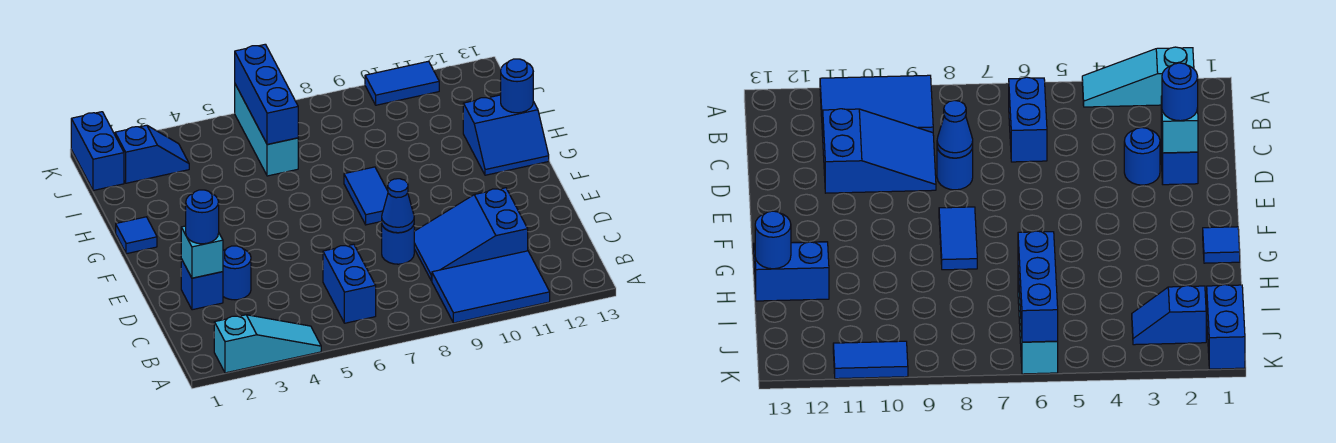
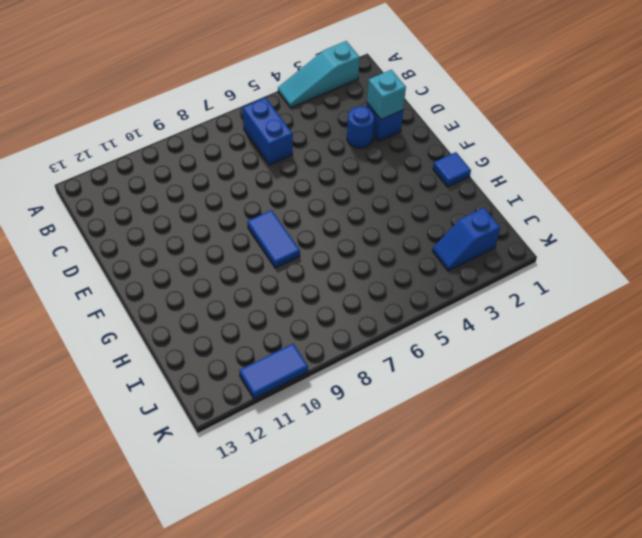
none -> blue 2x3 tile [432,251,550,323]
none -> blue 2x3 slope [414,188,528,281]
none -> blue 1x1 round brick [382,225,414,264]

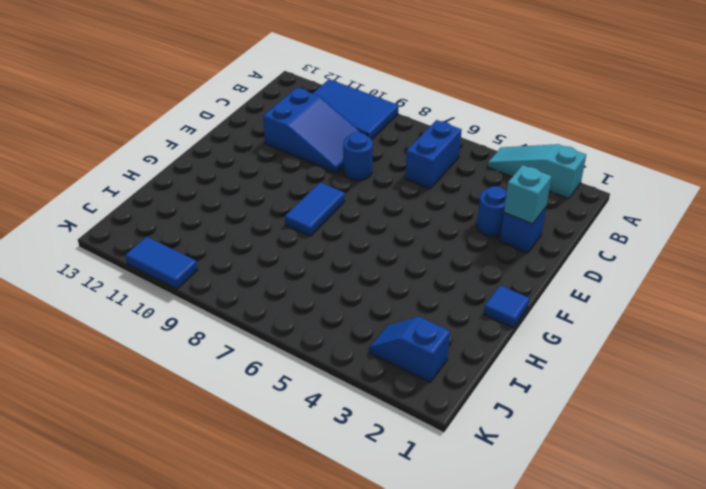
none -> blue 2x2 slope [463,95,549,175]
none -> cyan 1x3 brick [235,84,298,176]
none -> blue 1x2 brick [71,112,124,191]

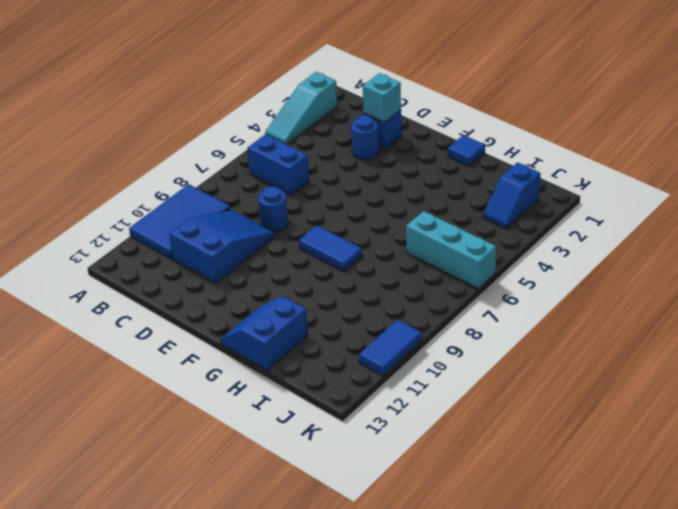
none -> blue 1x2 brick [71,112,124,191]
none -> blue 1x1 cone [382,179,414,233]
none -> blue 1x1 round brick [501,59,533,113]

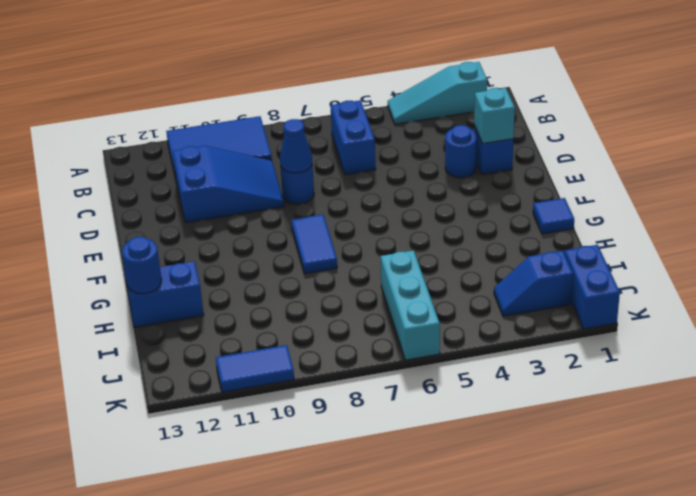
none -> blue 1x3 brick [235,44,298,144]
none -> blue 1x1 round brick [186,190,219,244]

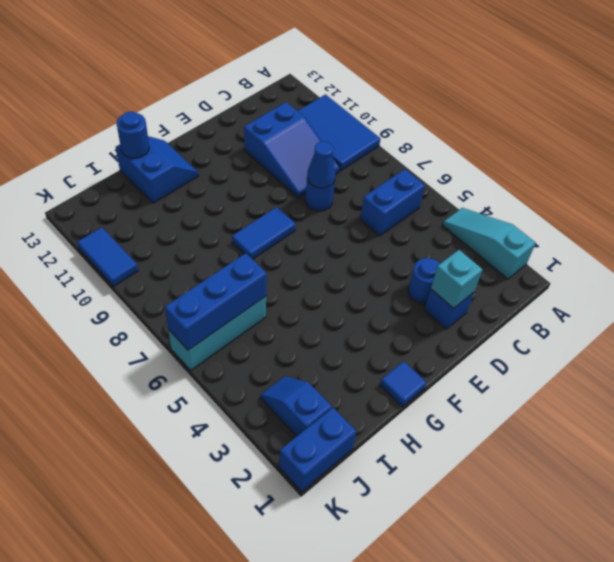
none -> blue 1x1 round brick [186,190,219,244]

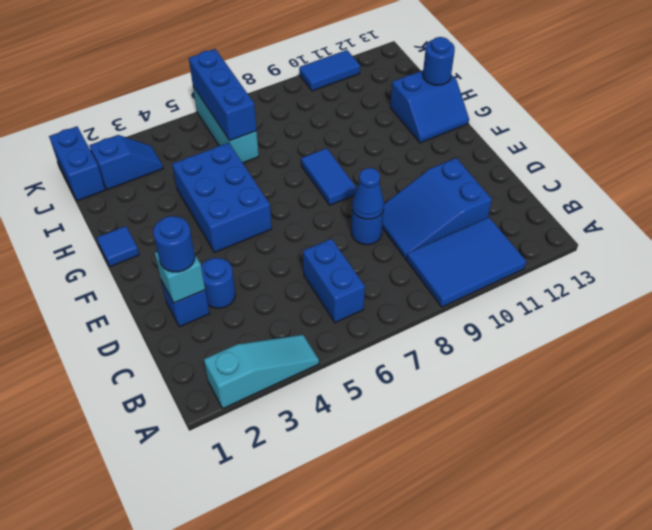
blue 2x3 brick [172,143,272,253] -> none

